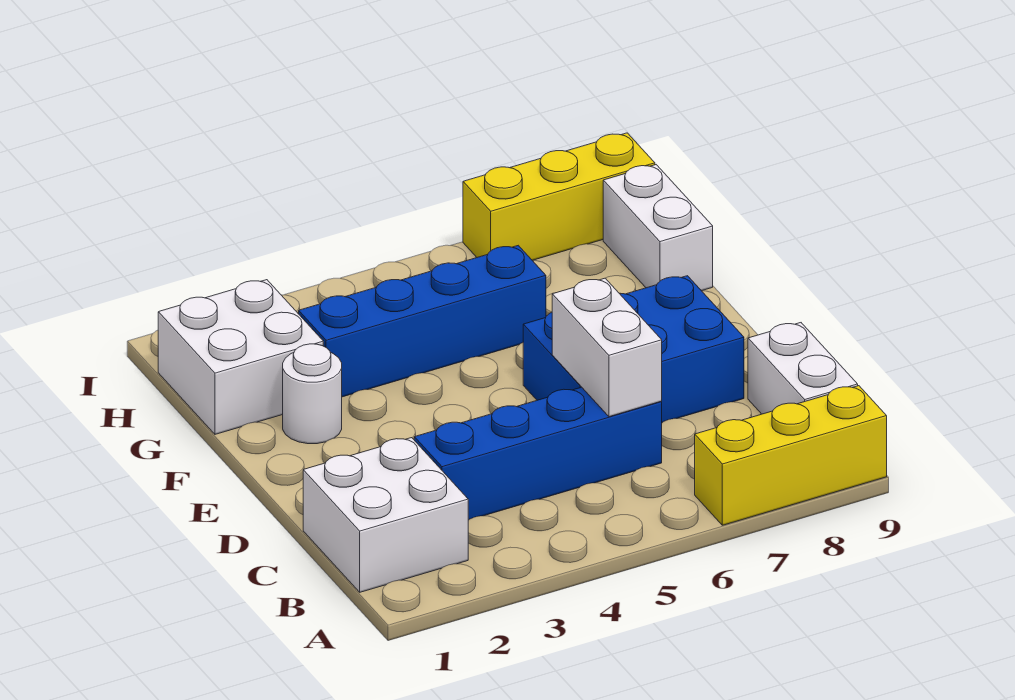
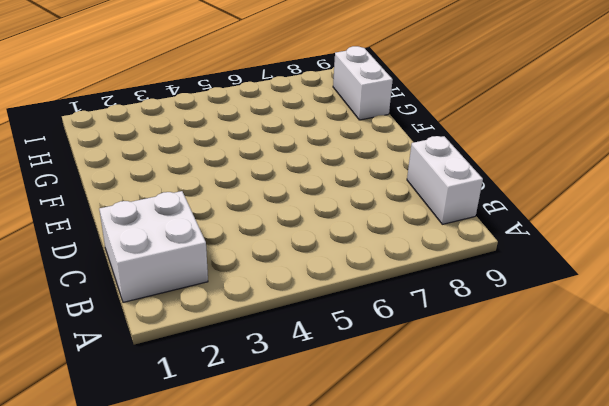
none -> yellow 1x3 brick [695,386,887,525]
none -> blue 1x4 brick [414,387,662,520]

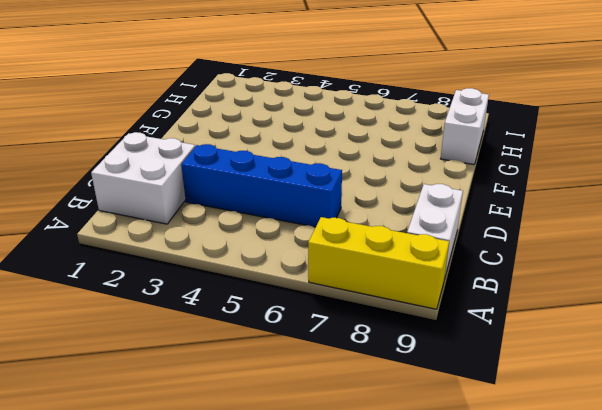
none -> blue 2x3 brick [523,276,744,423]
none -> white 1x1 round brick [283,344,342,444]

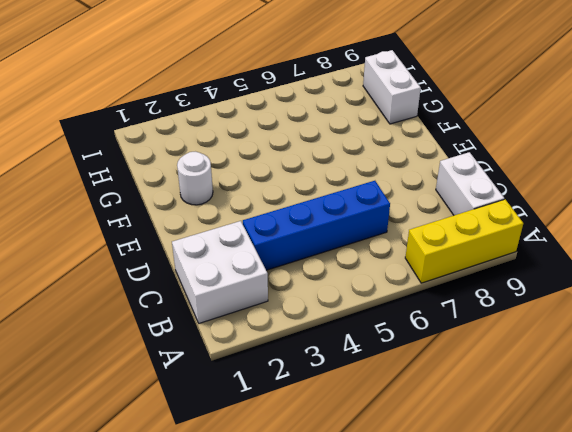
none -> blue 2x3 brick [523,276,744,423]
none -> white 2x2 brick [158,280,323,434]

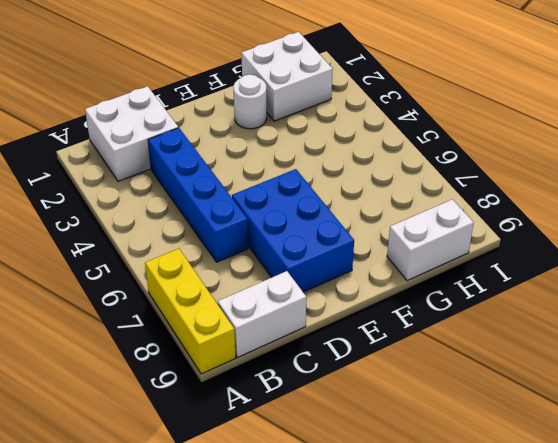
none -> blue 1x4 brick [299,245,546,397]
none -> yellow 1x3 brick [463,133,655,260]

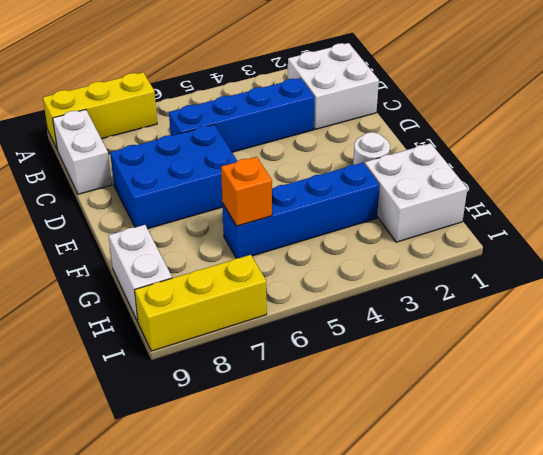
orange 1x1 brick [221,157,272,226] -> none
none -> white 1x2 brick [552,278,662,417]

